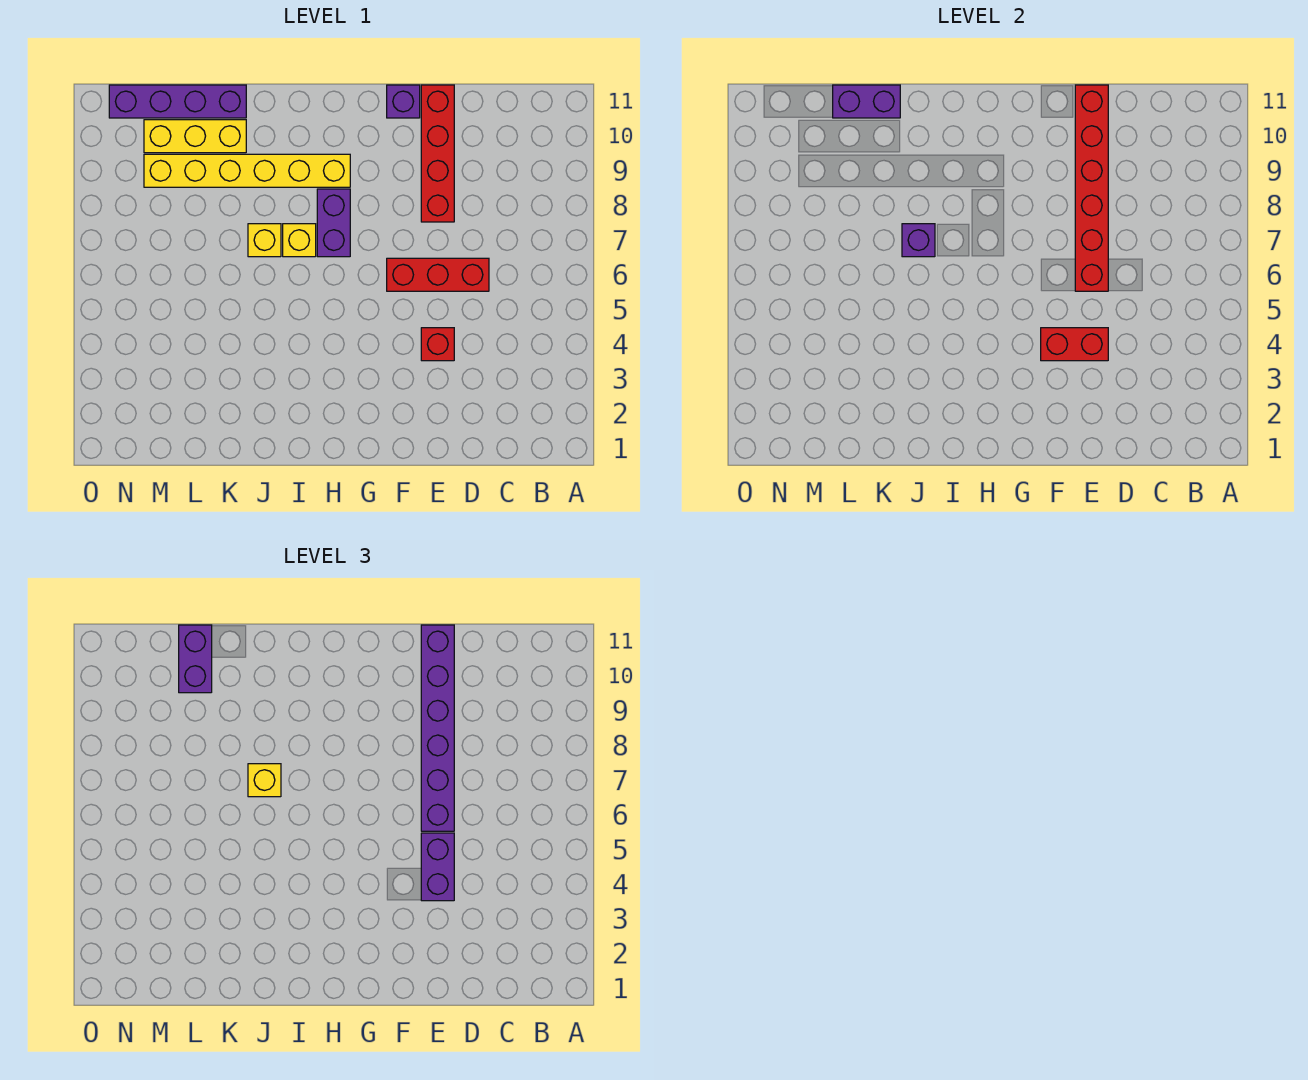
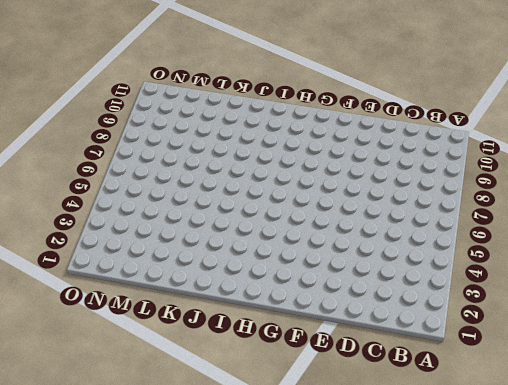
none -> red 1x3 brick [387,258,489,291]
none -> red 1x1 brick [421,328,454,361]
none -> red 1x4 brick [421,85,454,222]

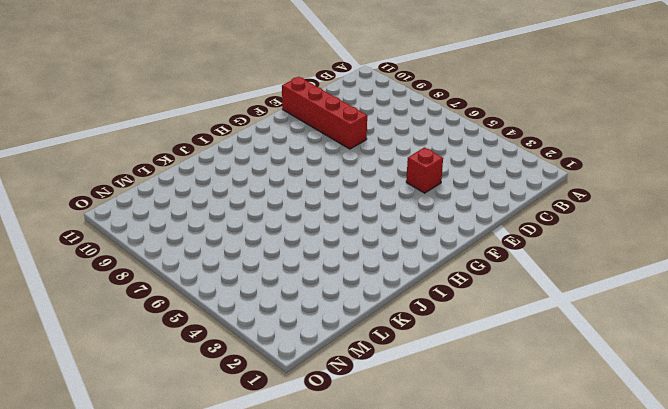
none -> red 1x3 brick [387,258,489,291]
none -> purple 1x1 brick [387,85,420,118]
none -> purple 1x2 brick [317,189,350,257]

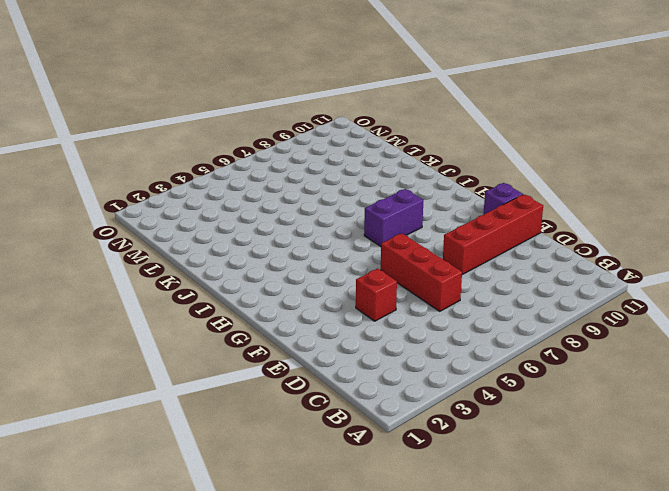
none -> yellow 1x6 brick [144,154,350,187]
none -> yellow 1x1 brick [283,224,316,257]
none -> yellow 1x1 brick [248,224,281,257]

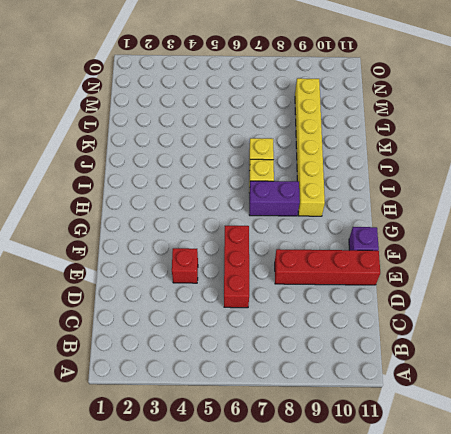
none -> yellow 1x3 brick [144,120,246,153]
none -> purple 1x4 brick [109,85,246,118]
none -> red 1x2 brick [1041,328,1108,361]

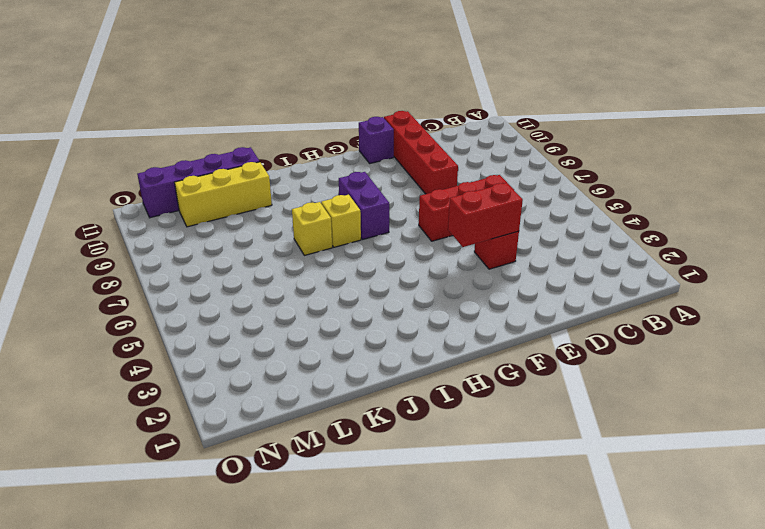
none -> yellow 1x6 brick [144,154,350,187]
none -> red 1x6 brick [1075,85,1108,291]
none -> purple 1x1 brick [902,224,935,257]

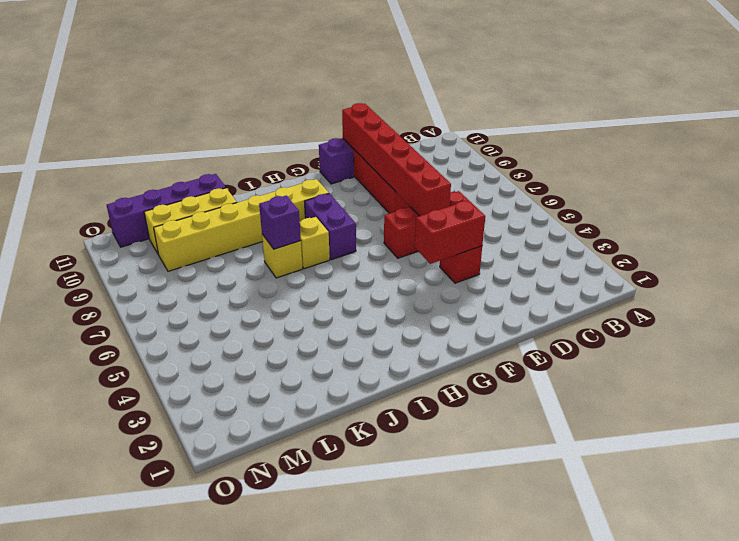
none -> purple 1x2 brick [833,85,900,118]
none -> purple 1x2 brick [421,833,454,901]
none -> purple 1x6 brick [421,625,454,831]

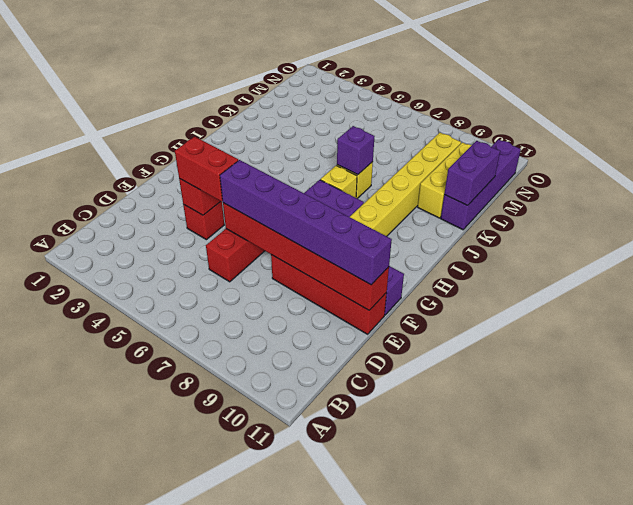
red 1x2 brick [175,137,239,202] -> purple 1x2 brick [421,833,454,901]
none -> yellow 1x1 brick [248,764,281,797]
none -> purple 1x2 brick [179,625,212,693]

